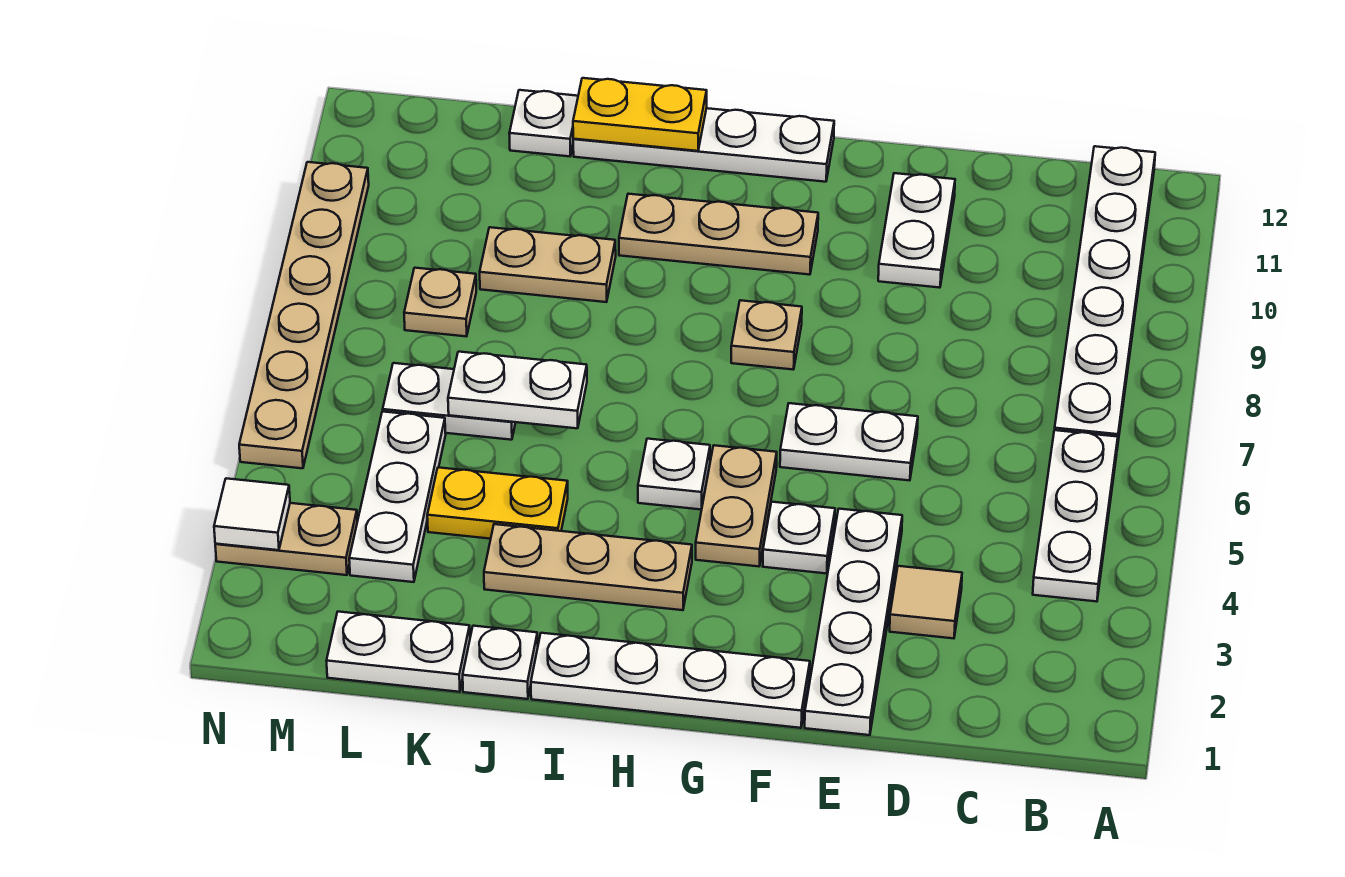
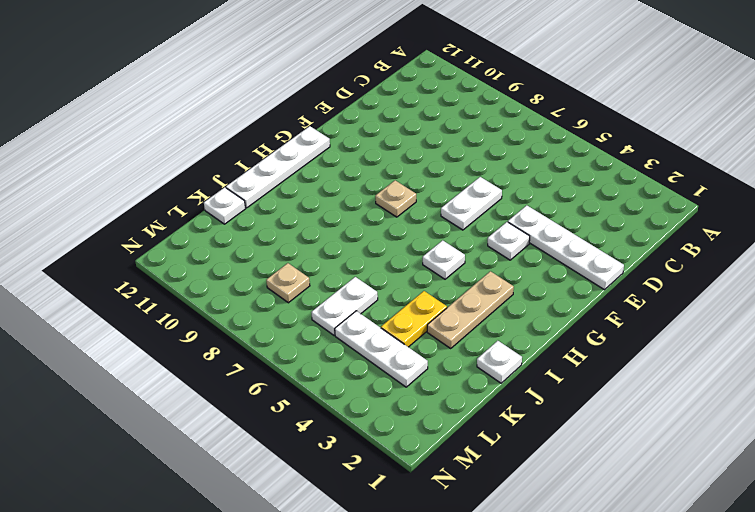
none -> white 1x3 plate [1033,430,1118,602]
none -> white 1x6 plate [1055,146,1155,448]
none -> tan 1x1 tile [890,566,962,638]

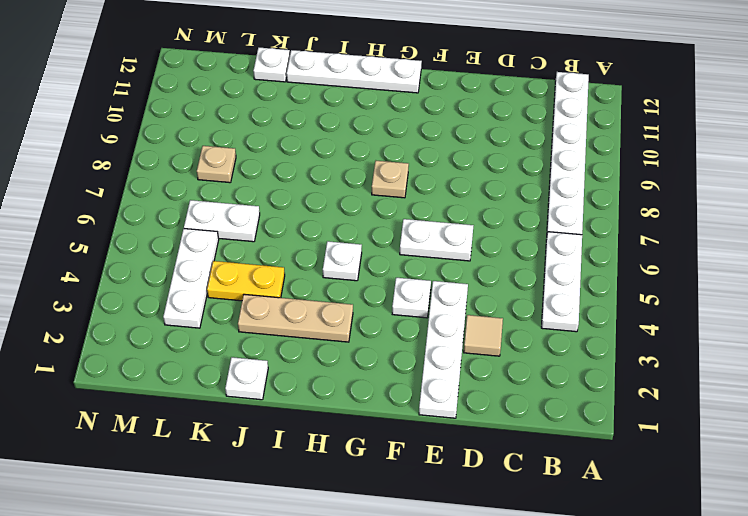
none -> white 1x2 plate [878,173,955,288]
none -> white 1x4 plate [531,633,810,728]
none -> tan 1x2 plate [696,445,777,566]

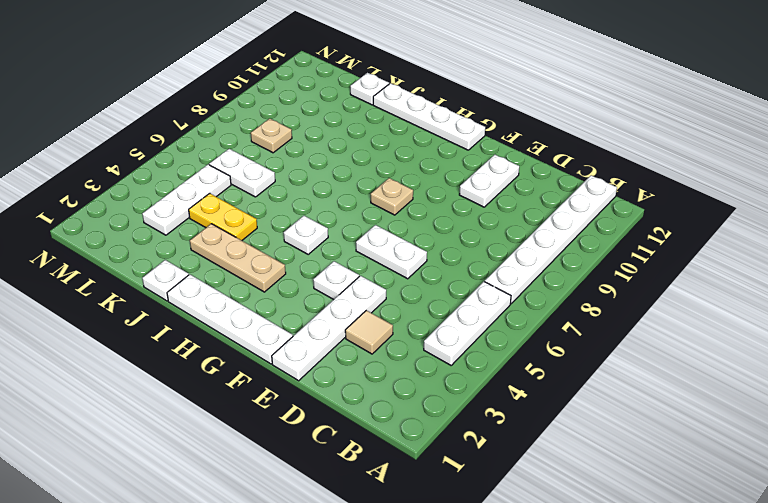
none -> tan 1x2 plate [696,445,777,566]
none -> tan 1x3 plate [619,194,818,275]
none -> tan 1x2 plate [480,227,616,302]

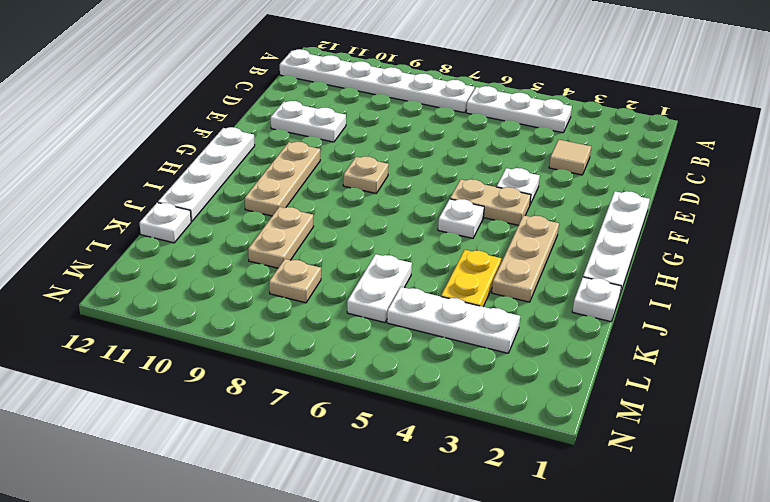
none -> white 1x4 plate [805,509,902,735]
none -> white 1x2 plate [780,403,918,480]
none -> white 1x2 plate [327,612,470,692]

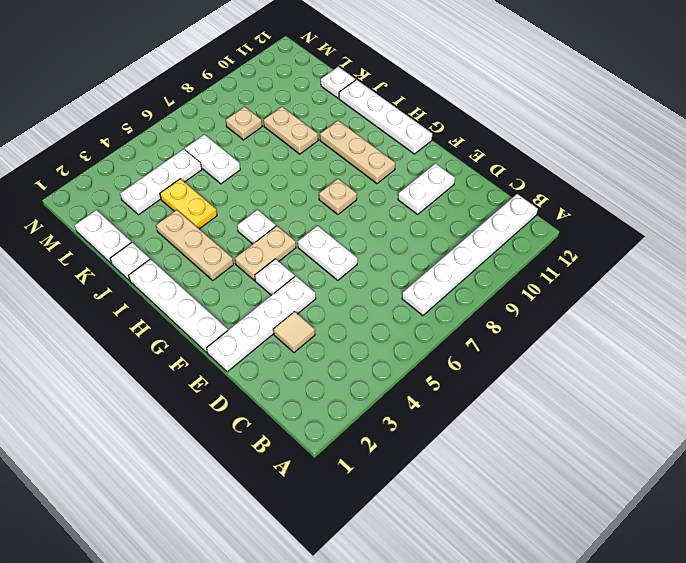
none -> white 1x3 plate [1033,430,1118,602]
none -> tan 1x2 plate [215,503,357,575]
none -> tan 1x6 plate [239,162,369,468]

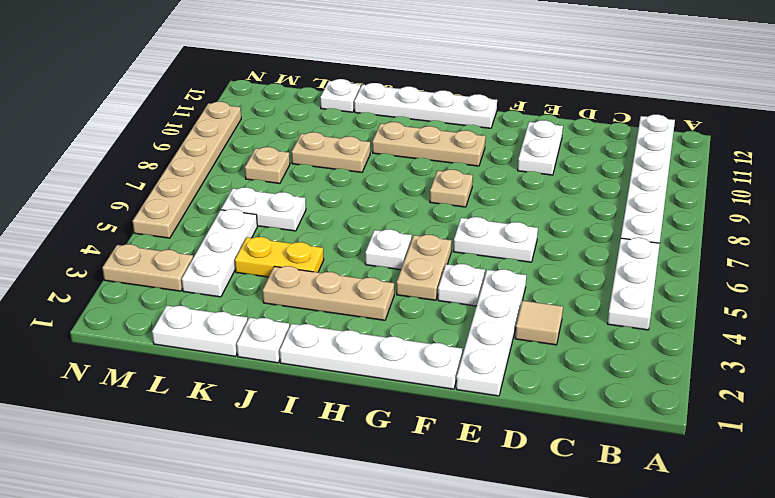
none -> yellow 1x2 plate [573,78,707,151]
none -> white 1x2 plate [448,352,587,428]
none -> white 1x1 tile [214,478,290,550]

